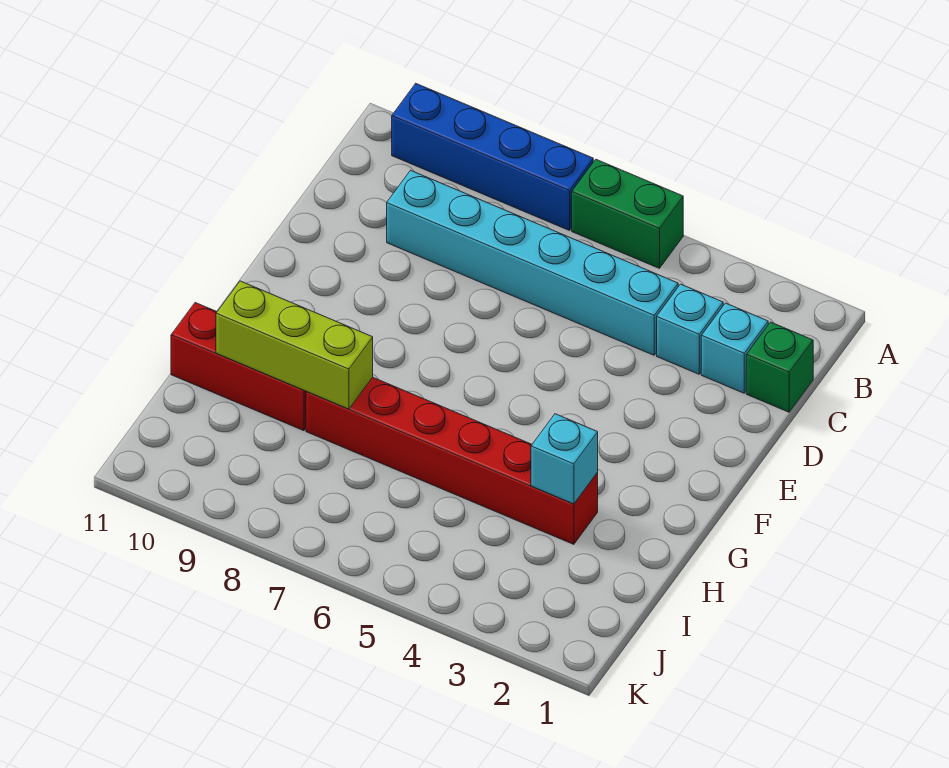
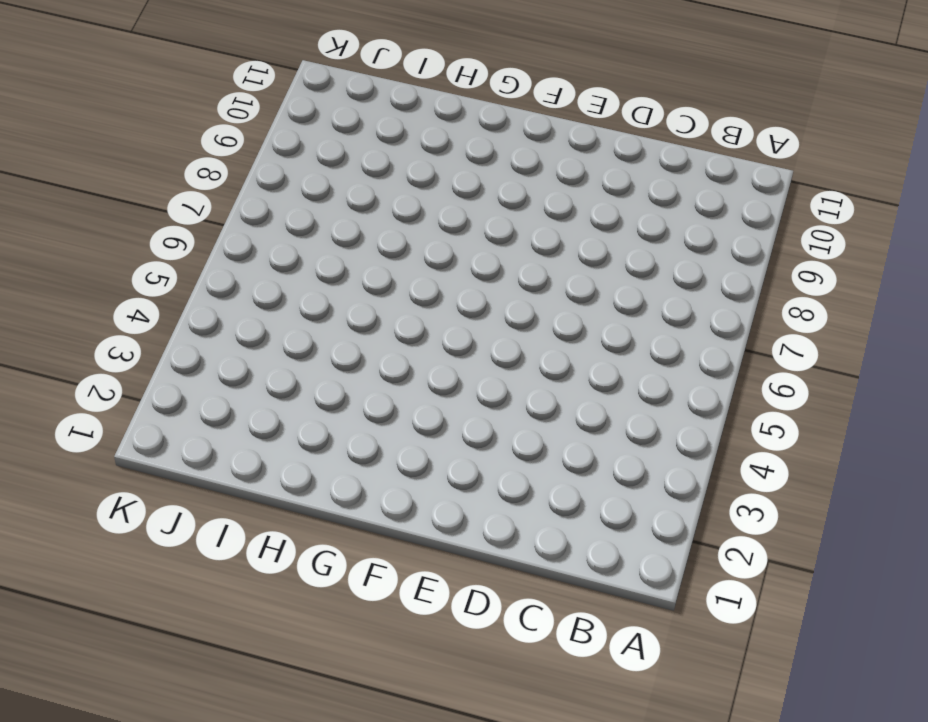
none -> green 1x2 brick [572,159,683,268]
none -> blue 1x4 brick [392,84,593,230]

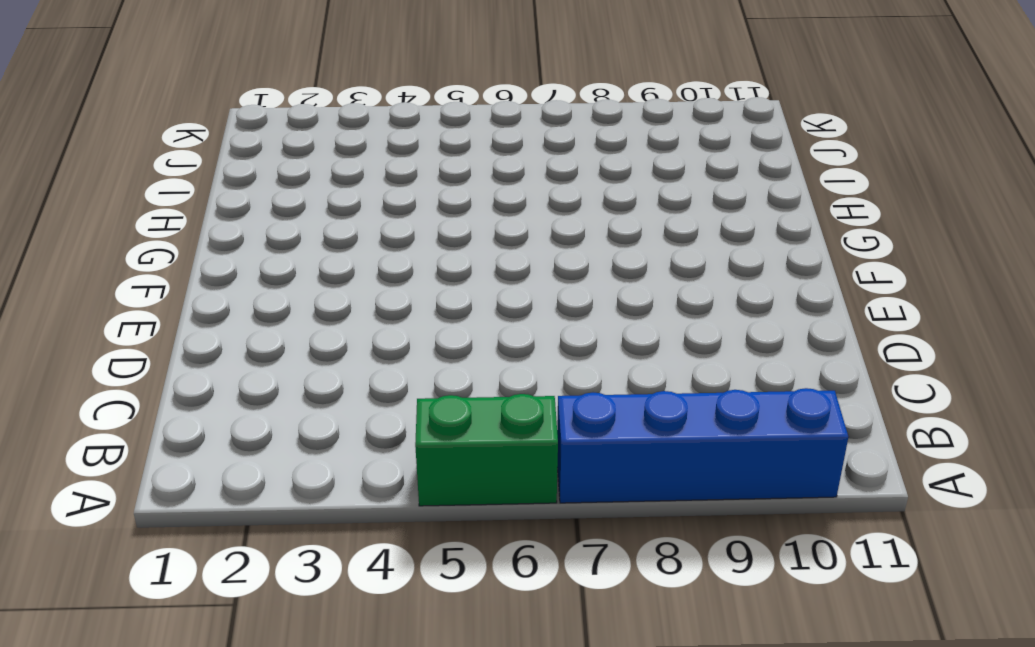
none -> green 1x1 brick [746,322,813,412]
none -> cyan 1x1 brick [701,303,768,393]

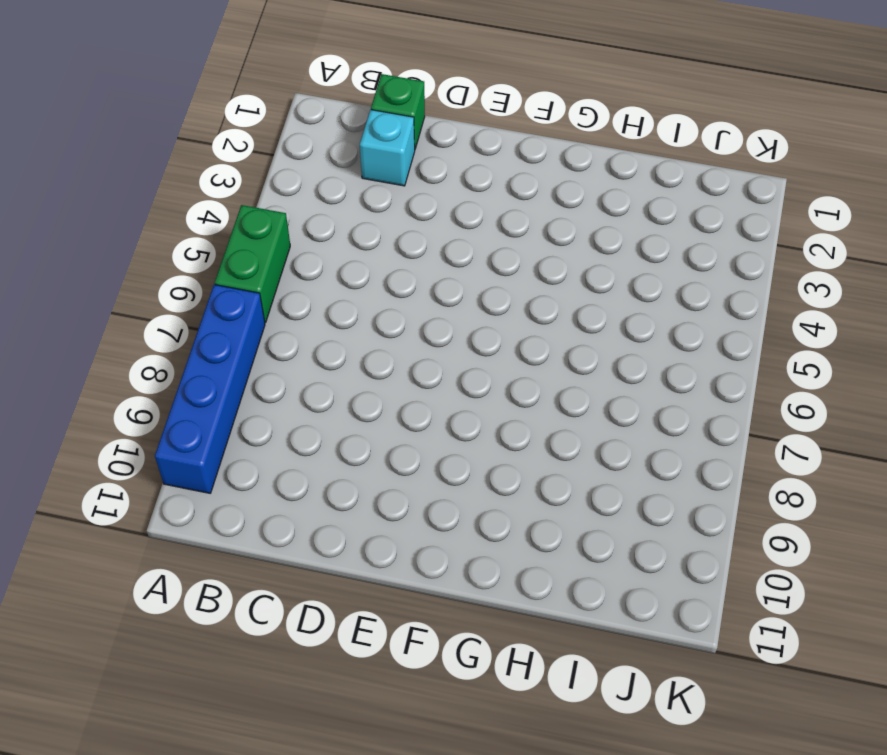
none -> cyan 1x1 brick [657,284,723,374]
none -> cyan 1x6 brick [387,170,678,355]

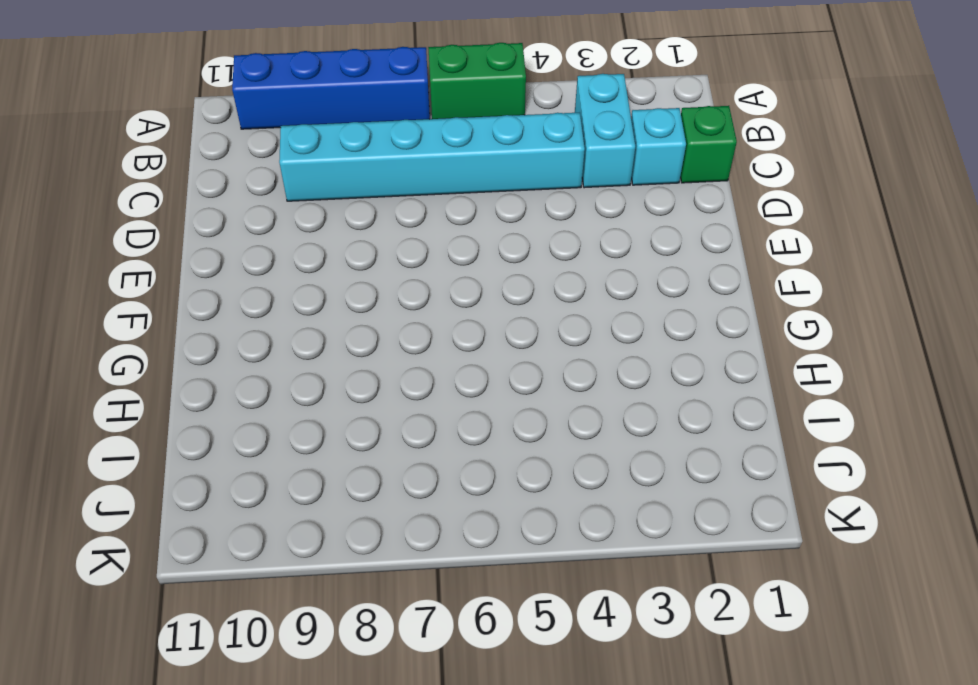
cyan 1x2 brick [575,74,635,188] -> cyan 1x1 brick [657,284,723,374]
none -> red 1x6 brick [306,377,598,544]
none -> red 1x3 brick [171,303,306,431]

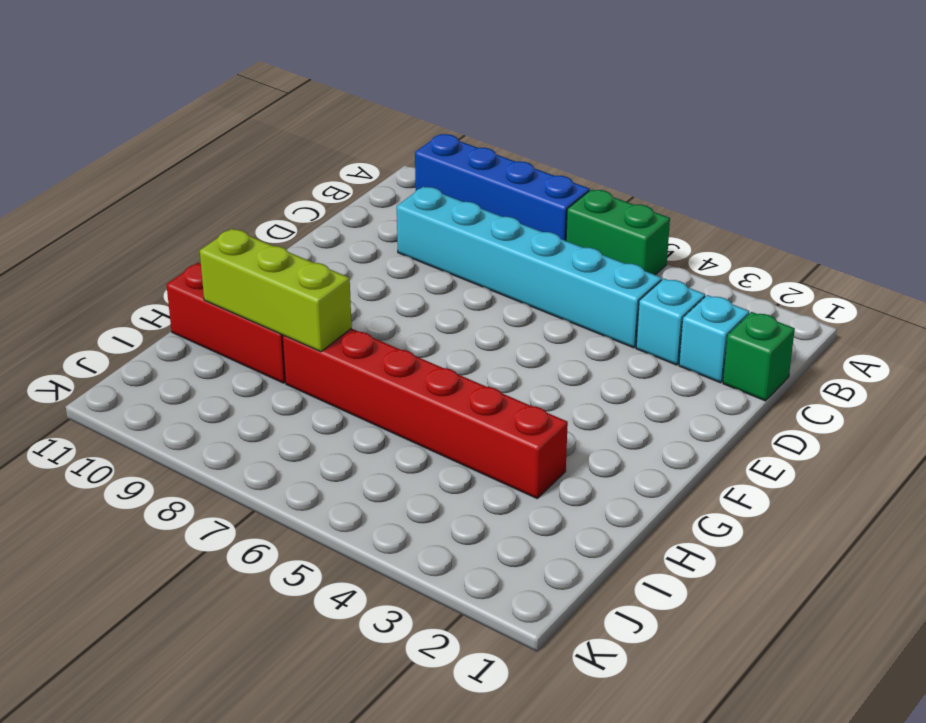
none -> cyan 1x1 brick [531,414,598,504]

